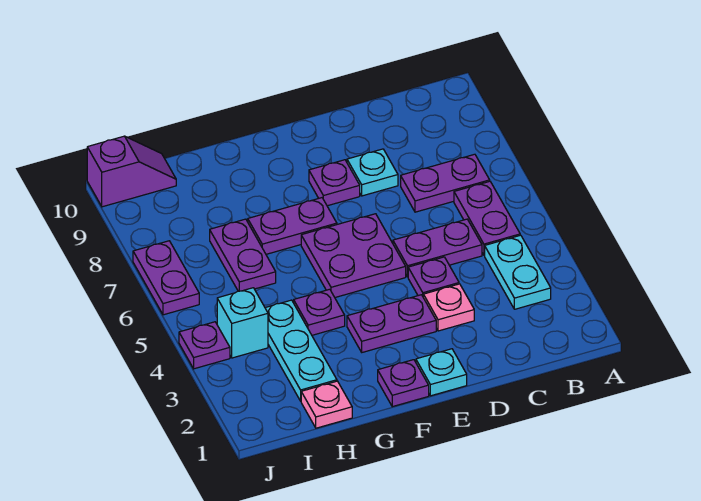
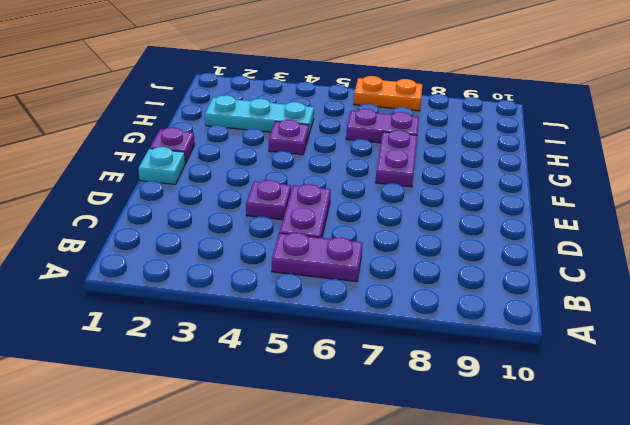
orange 1x2 plate [354,76,423,111] -> purple 1x2 plate [133,241,199,315]
none -> cyan 1x2 plate [485,235,551,309]
none -> purple 1x2 plate [401,154,490,212]
none -> pink 1x1 plate [423,284,474,331]

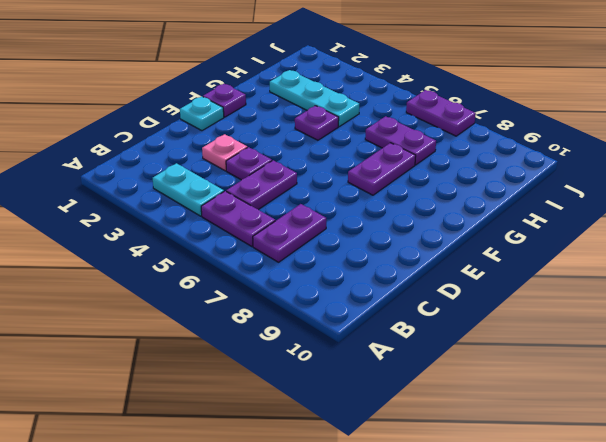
none -> cyan 1x1 plate [347,149,398,196]
none -> purple 1x2 plate [347,295,436,352]
none -> purple 2x2 plate [301,214,406,297]

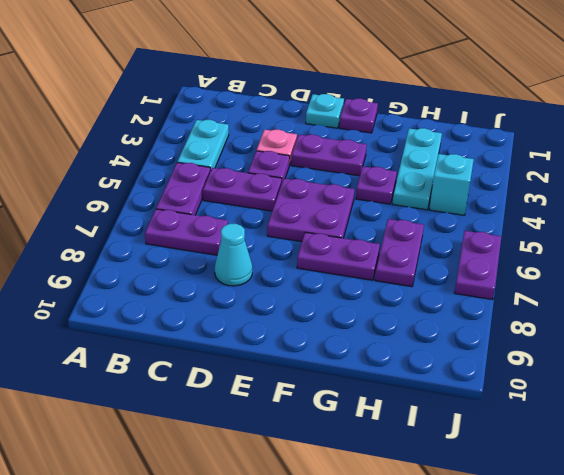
cyan 1x1 cone [215,224,252,286] -> cyan 1x1 plate [347,149,398,196]
none -> purple 1x1 plate [309,160,360,206]
none -> pink 1x1 plate [301,381,352,428]
none -> purple 1x2 slope [87,136,176,207]

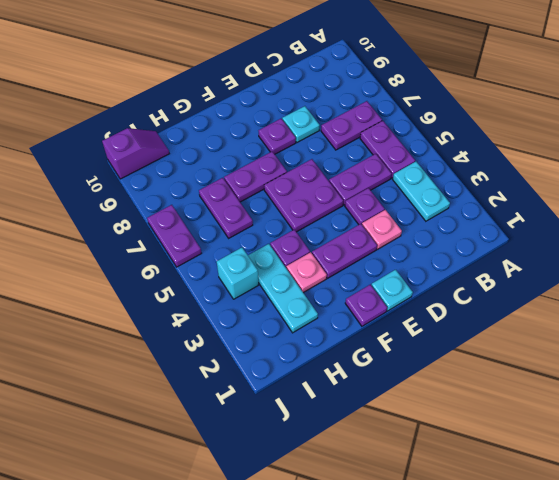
pink 1x1 plate [286,252,327,293] -> pink 1x1 plate moved to [301,381,352,428]
none -> purple 1x1 plate [179,322,230,369]

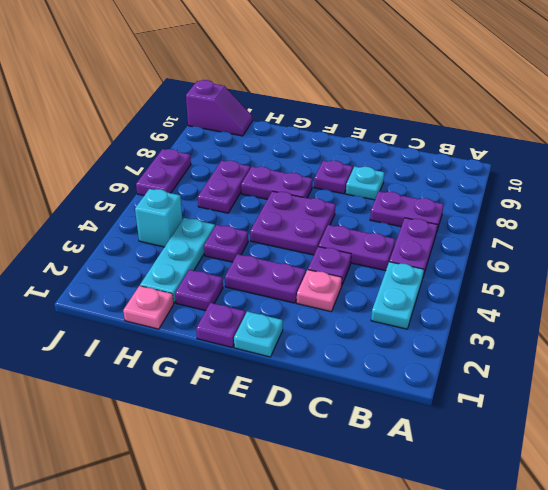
purple 1x1 plate [175,270,223,311] -> purple 1x1 plate moved to [179,322,230,369]

